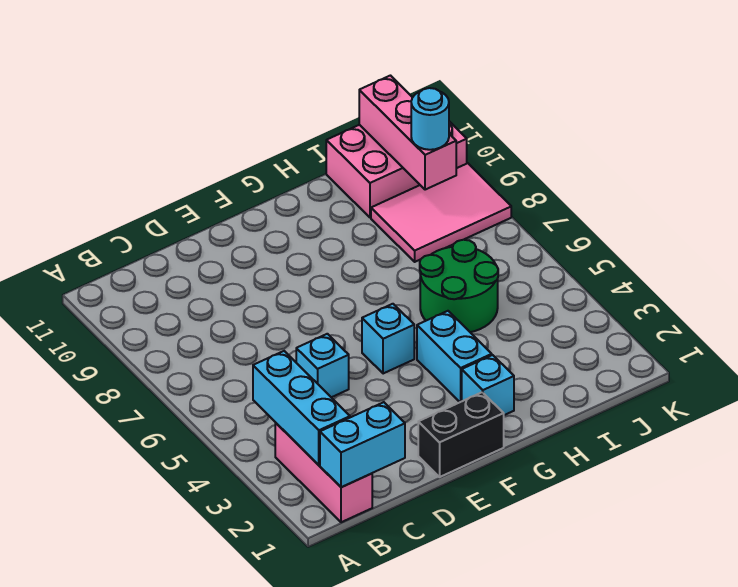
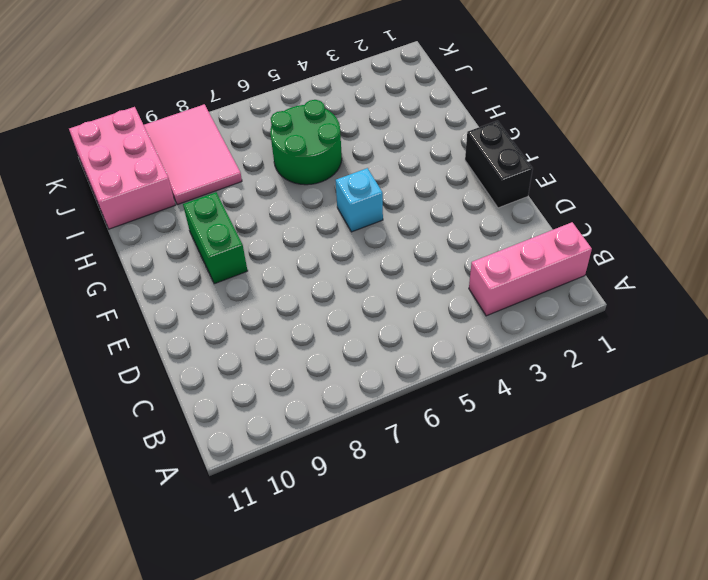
green 1x2 brick [183,192,248,284] -> none
none -> cyan 1x1 brick [296,334,349,397]
none -> cyan 1x1 brick [462,355,514,415]
none -> cyan 1x2 brick [417,311,492,402]

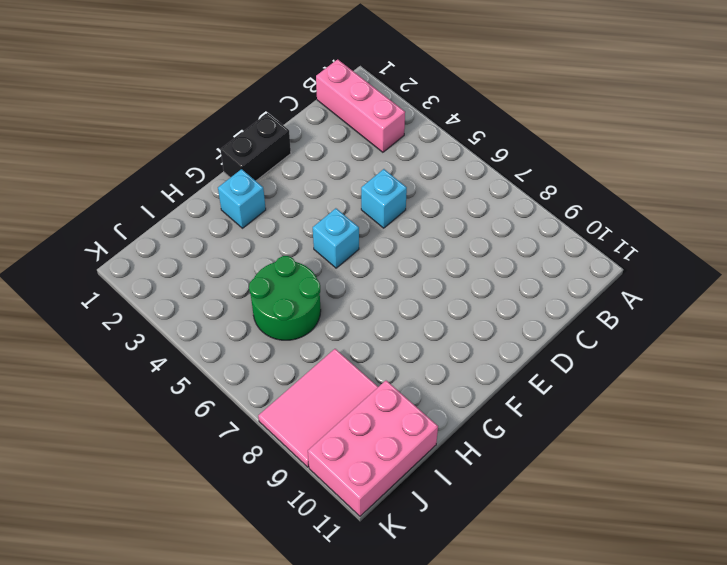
none -> cyan 1x2 brick [417,311,492,402]
none -> cyan 1x2 brick [320,402,405,487]
none -> cyan 1x3 brick [253,351,350,465]

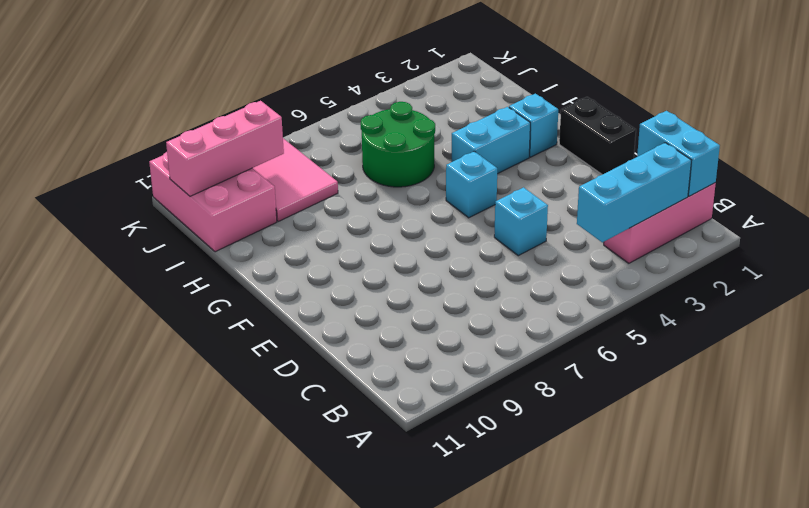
none -> cyan 1x1 round brick [411,88,449,150]

